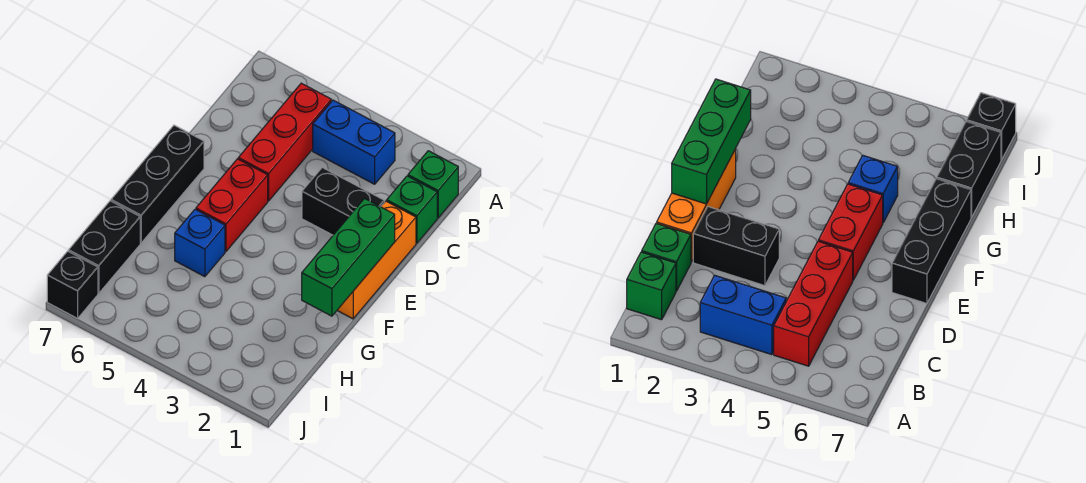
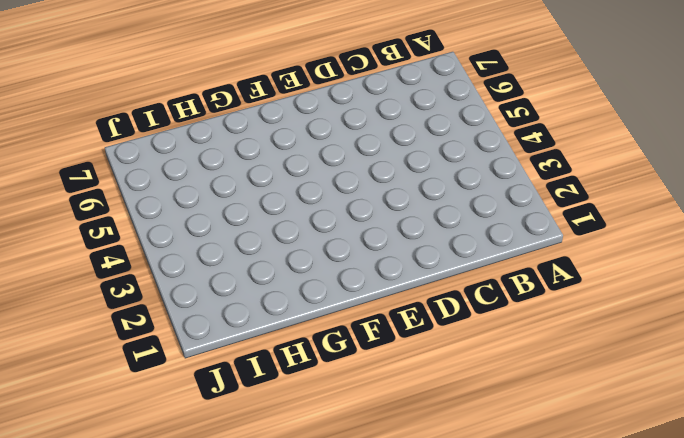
none -> green 1x1 brick [408,151,458,218]
none -> blue 1x2 brick [313,100,395,184]
none -> red 1x3 brick [238,83,331,201]

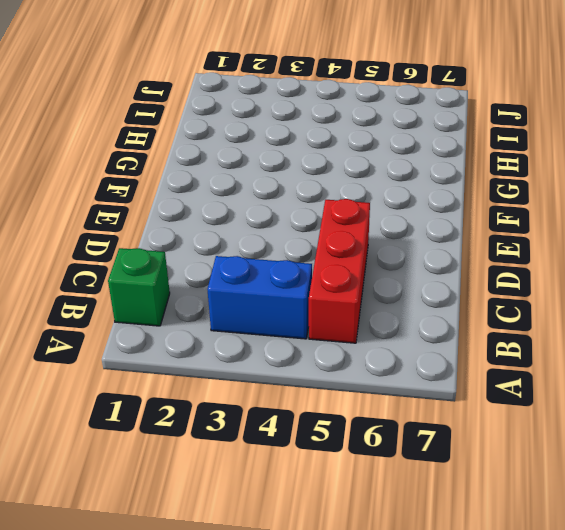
none -> green 1x1 brick [387,176,437,243]
none -> orange 1x3 brick [337,201,416,319]
none -> black 1x2 brick [302,167,384,235]

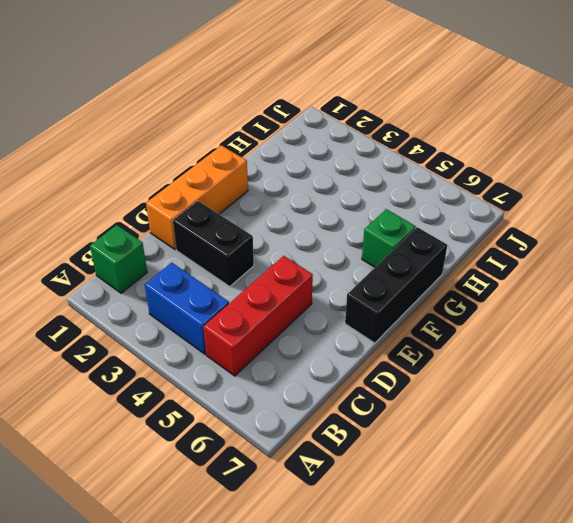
green 1x1 brick [362,209,416,267] -> green 1x1 brick moved to [387,176,437,243]
none -> red 1x2 brick [196,159,268,251]
none -> blue 1x1 brick [175,209,225,277]
none -> black 1x2 brick [69,201,140,293]

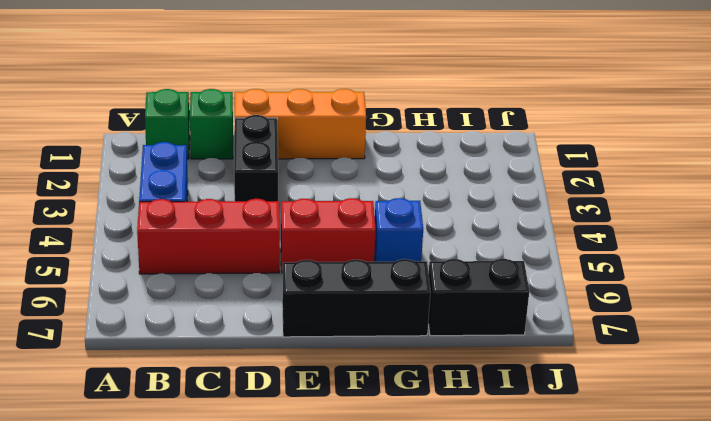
none -> black 1x1 brick [47,251,98,318]
none -> green 1x3 brick [302,198,395,316]

